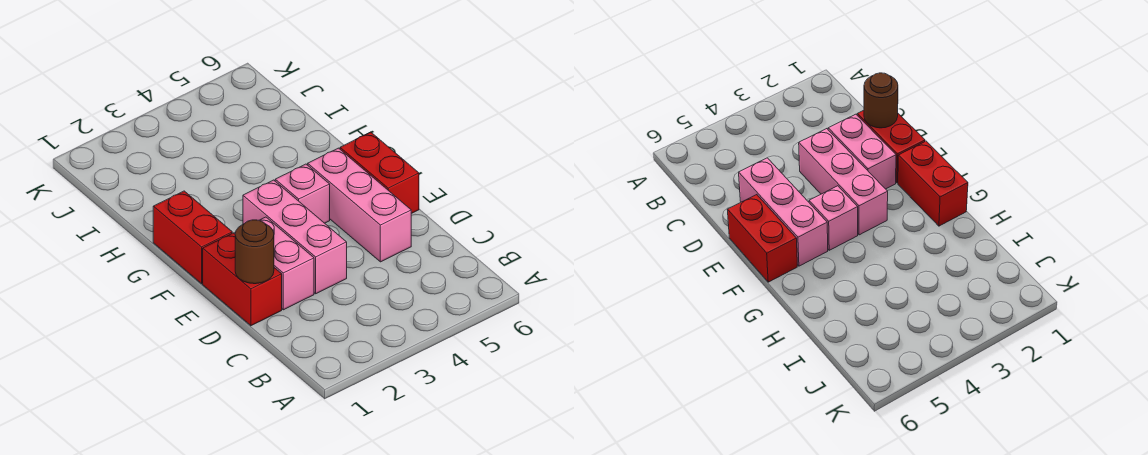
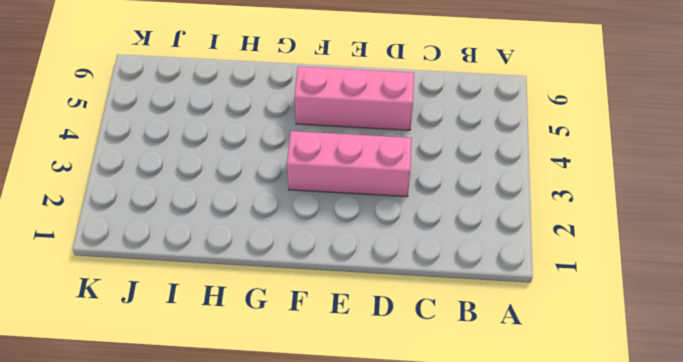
none -> red 1x2 brick [203,233,282,326]
none -> pink 1x2 brick [235,217,314,310]

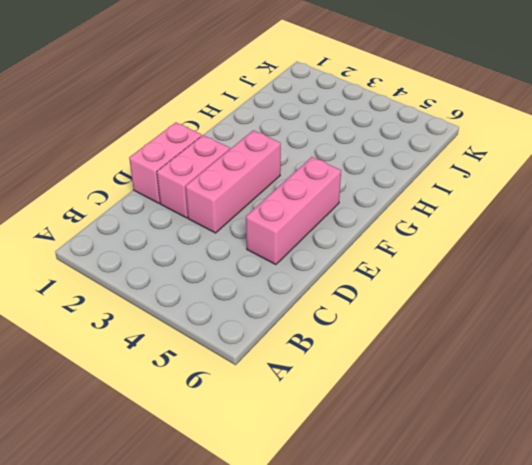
pink 1x2 brick [129,122,202,203] -> red 1x2 brick [203,233,282,326]
none -> red 1x2 brick [340,132,419,214]
none -> red 1x2 brick [153,191,232,284]

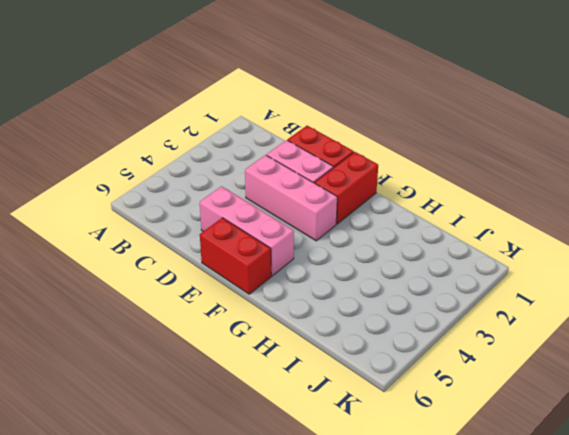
red 1x2 brick [315,152,378,224] -> red 1x2 brick turned to [153,191,232,284]
none -> pink 1x1 brick [275,164,330,223]
none -> brown 1x1 round brick [235,220,274,284]

